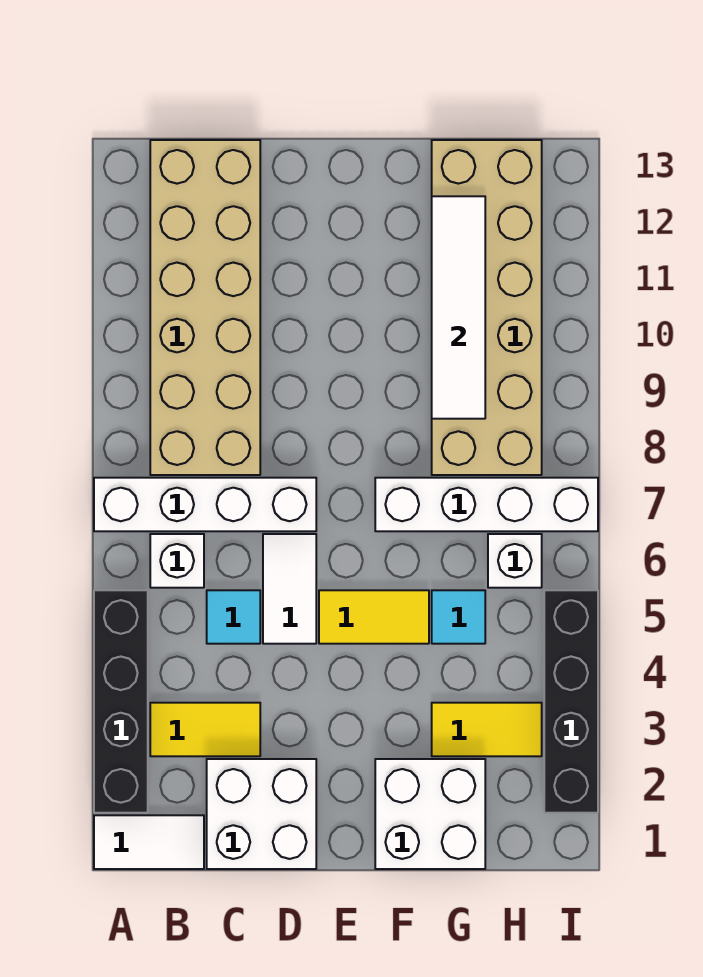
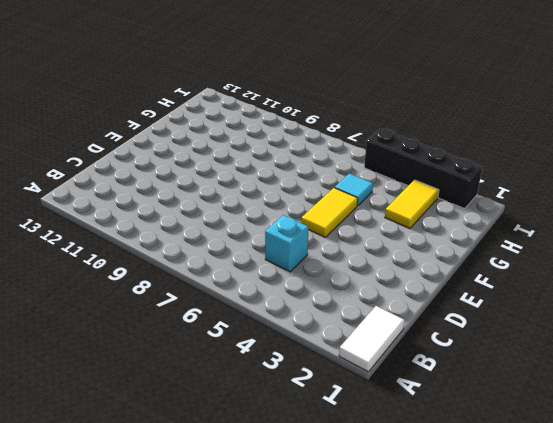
cyan 1x1 brick [265,215,309,272] -> cyan 1x1 tile [207,590,260,644]
none -> black 1x4 brick [94,590,148,813]
none -> white 1x4 brick [94,478,316,531]
none -> yellow 1x2 tile [150,703,260,756]

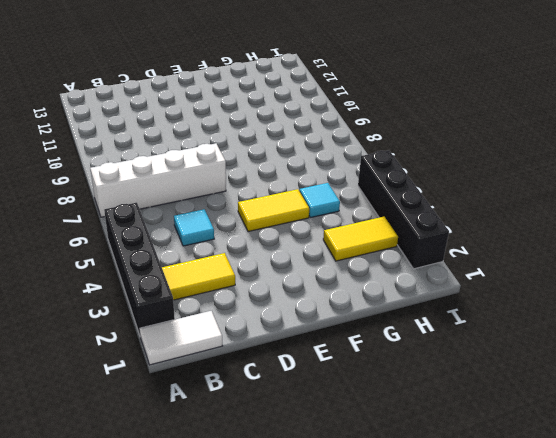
none -> white 1x1 brick [150,534,204,588]
none -> tan 2x6 brick [150,140,260,475]
none -> white 2x2 brick [207,759,316,869]

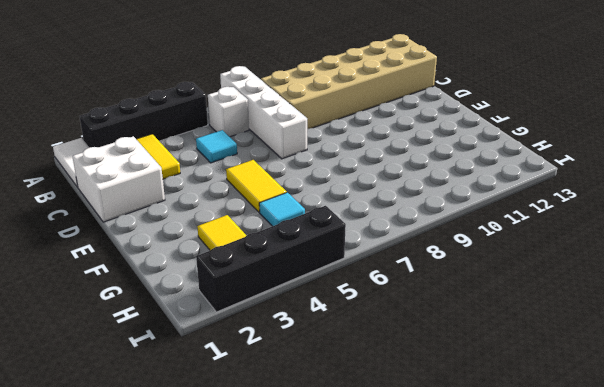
none -> white 1x2 tile [263,534,316,644]
none -> white 2x2 brick [375,759,485,869]
none -> white 1x4 brick [375,478,598,531]

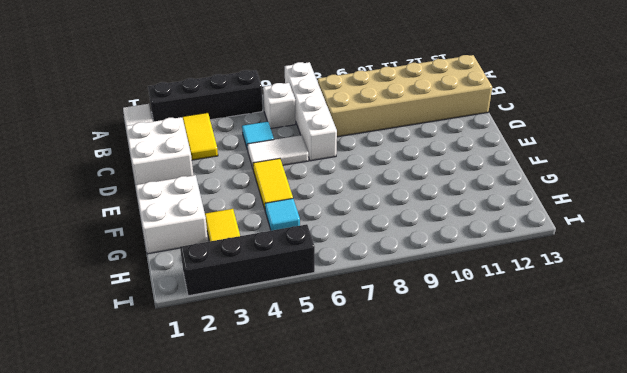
none -> white 1x4 brick [375,478,598,531]
none -> tan 2x6 brick [432,140,542,475]
none -> white 1x1 brick [488,534,542,588]

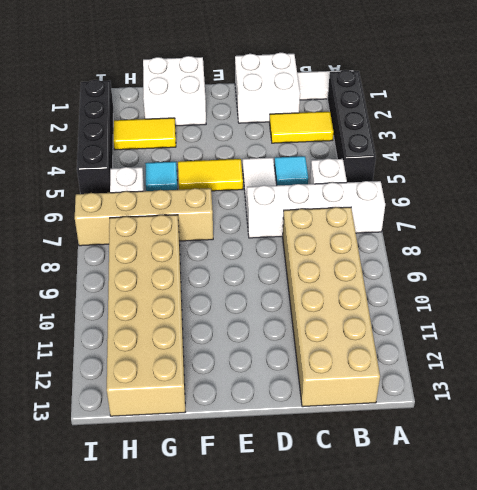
tan 1x4 brick [75,188,213,246] -> white 1x4 brick [375,478,598,531]
none -> white 1x4 tile [432,196,485,419]

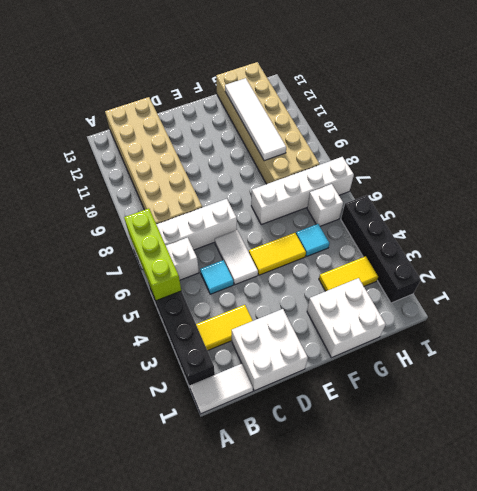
lime 1x3 brick [124,208,181,301] -> none

